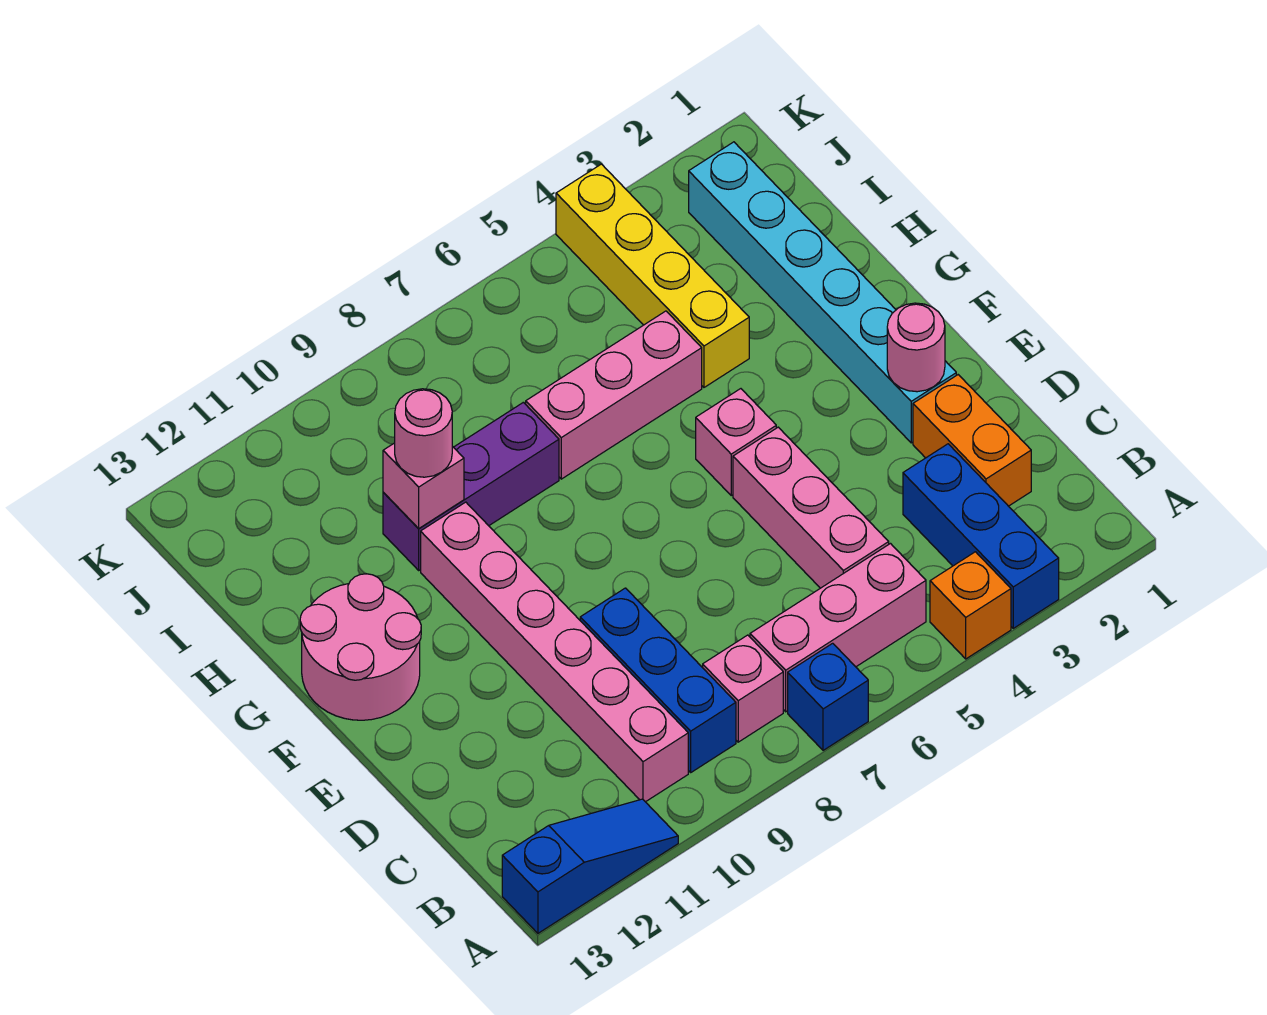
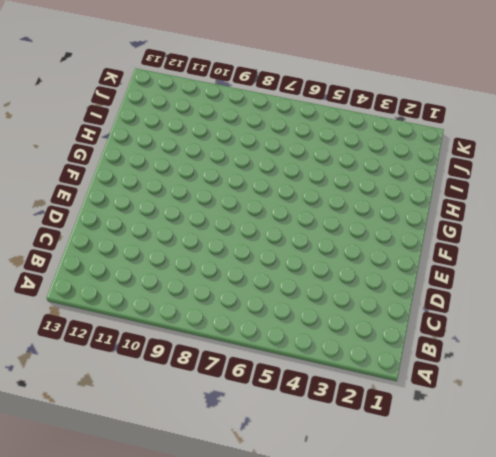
none -> blue 1x3 brick [903,444,1059,628]
none -> orange 1x1 brick [930,552,1011,659]
none -> blue 1x1 brick [788,643,868,750]

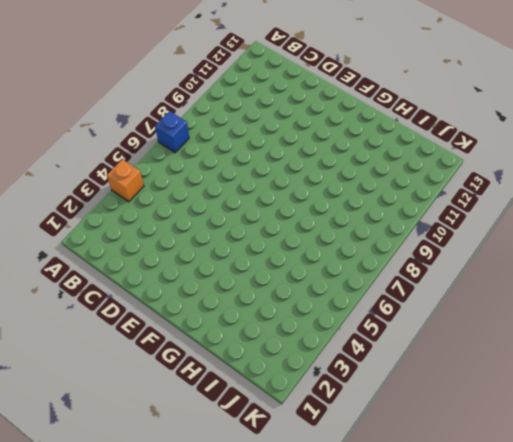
none -> blue 1x3 brick [903,444,1059,628]
none -> blue 1x3 slope [502,799,678,933]
none -> pink 1x3 brick [750,544,926,712]

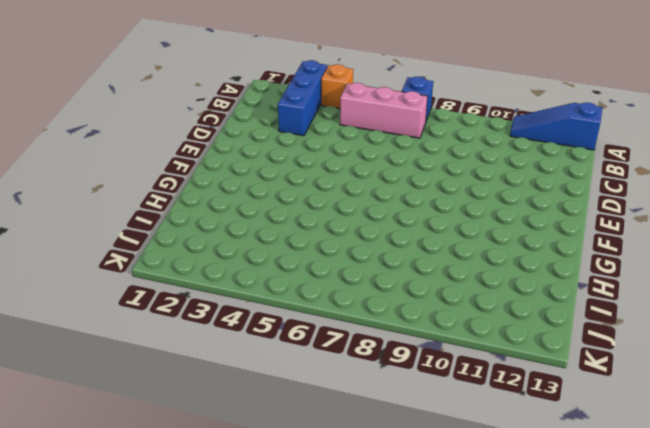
none -> pink 1x1 brick [703,635,783,742]
none -> blue 1x3 brick [580,588,736,772]
none -> pink 1x6 brick [421,502,688,802]

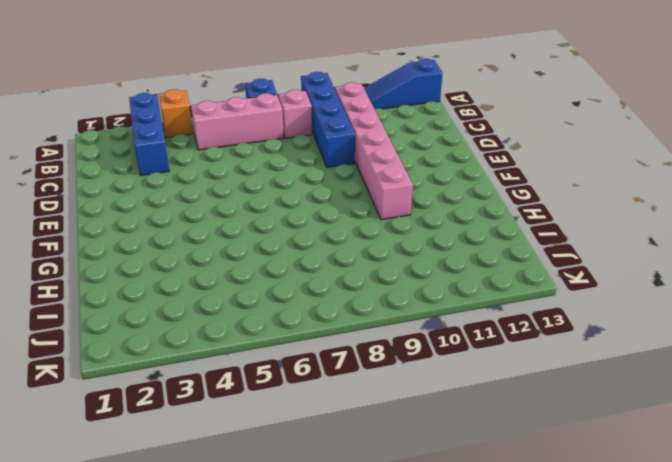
blue 1x4 brick [301,72,355,168] -> blue 1x3 brick [580,588,736,772]
none -> orange 1x2 brick [913,375,1031,506]
none -> pink 1x3 brick [733,427,889,588]
none -> cyan 1x6 brick [689,142,956,443]

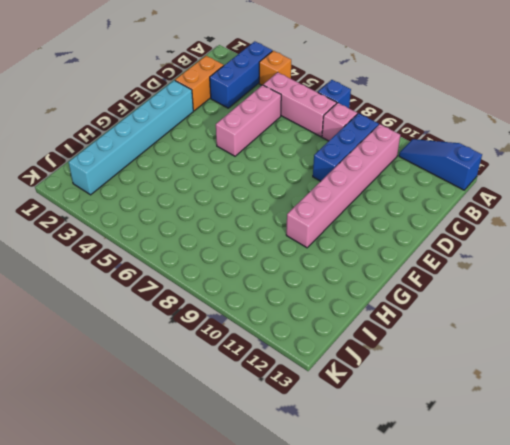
none -> pink 1x1 brick [696,389,776,495]
none -> pink 2x2 round brick [300,574,421,720]
none -> yellow 1x4 brick [556,164,749,387]

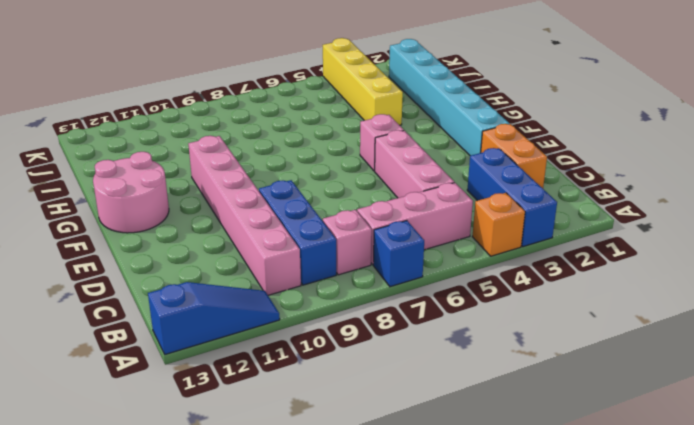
none -> pink 1x3 brick [526,311,702,479]
none -> purple 1x3 brick [383,402,559,570]
none -> pink 1x1 round brick [887,303,945,392]

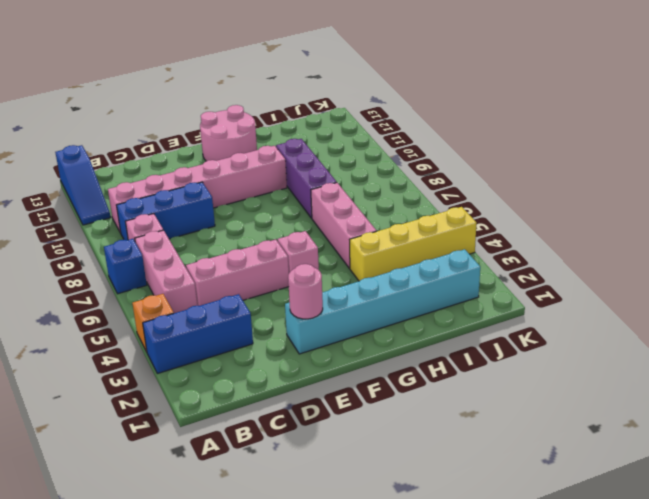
none -> orange 1x2 brick [913,375,1031,506]
none -> pink 1x1 brick [383,443,464,529]
none -> pink 1x1 round brick [395,389,452,477]

